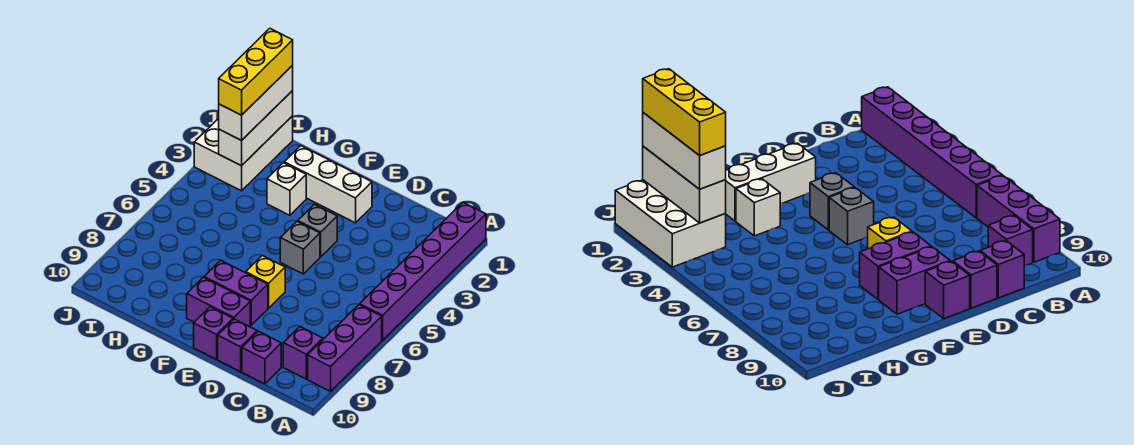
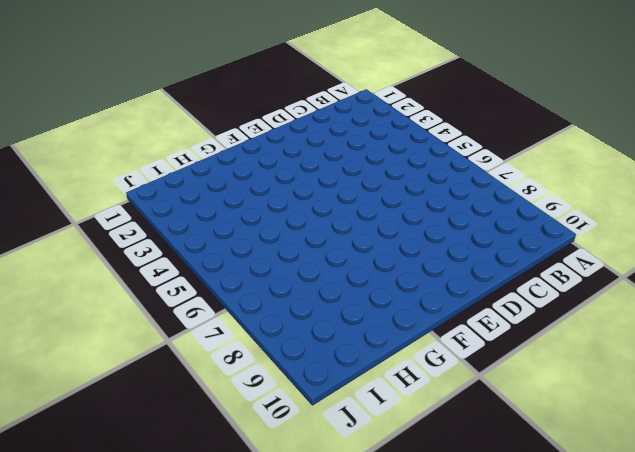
none -> purple 1x6 brick [360,202,486,340]
none -> purple 1x3 brick [308,305,382,391]
none -> purple 1x1 brick [283,327,323,379]

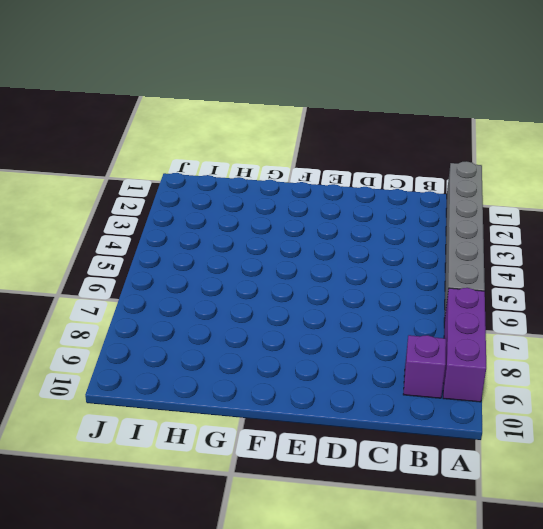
grey 1x6 brick [444,161,485,320] -> purple 1x6 brick [360,202,486,340]
none -> purple 1x1 brick [242,331,281,384]
none -> purple 1x1 brick [218,319,257,372]
none -> white 1x3 brick [284,146,372,223]

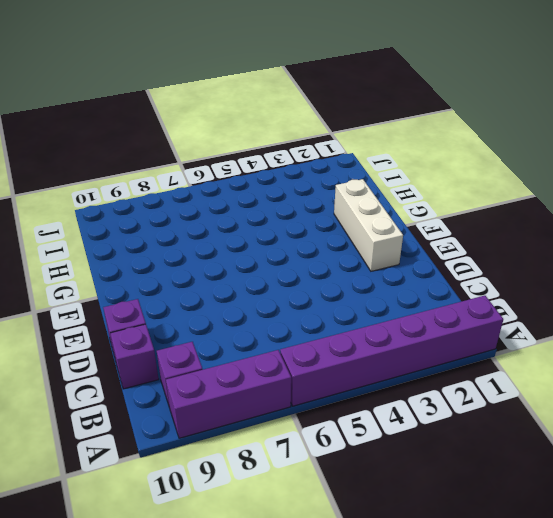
none -> grey 1x1 brick [298,204,337,257]
none -> grey 1x1 brick [280,221,320,274]
none -> yellow 1x1 brick [246,256,285,308]

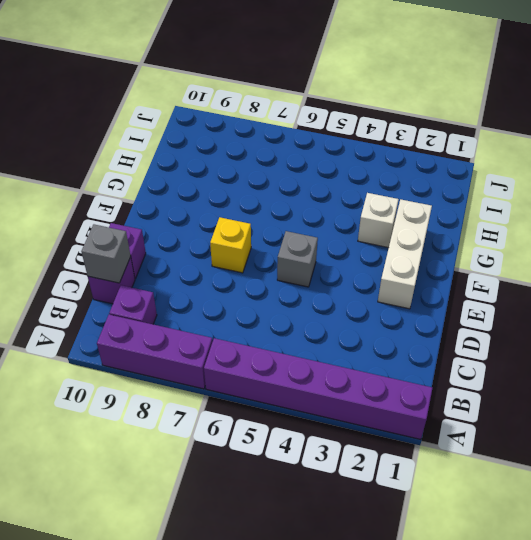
grey 1x1 brick [81,224,131,283] -> grey 1x1 brick moved to [298,204,337,257]
none -> purple 1x2 brick [204,260,268,325]
none -> purple 1x2 brick [187,277,250,327]
none -> purple 1x1 brick [194,307,233,359]

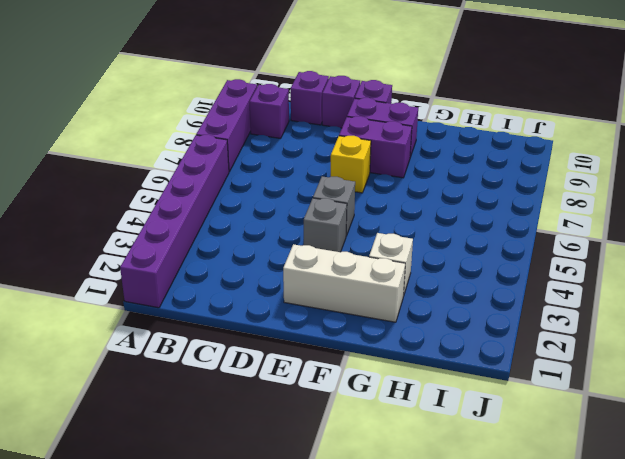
none -> white 2x3 brick [194,116,293,191]
none -> white 1x3 brick [219,91,293,166]
none -> white 1x3 brick [219,65,293,141]

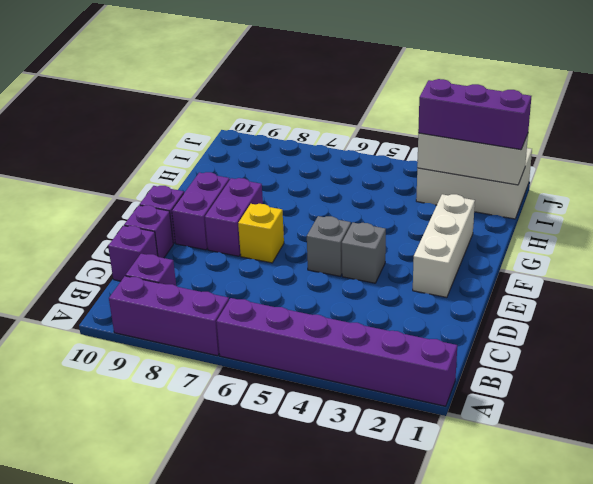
purple 1x3 brick [418,79,531,150] -> white 1x3 brick [219,65,293,141]
none -> white 1x1 brick [267,163,306,215]
none -> yellow 1x3 brick [219,29,293,115]

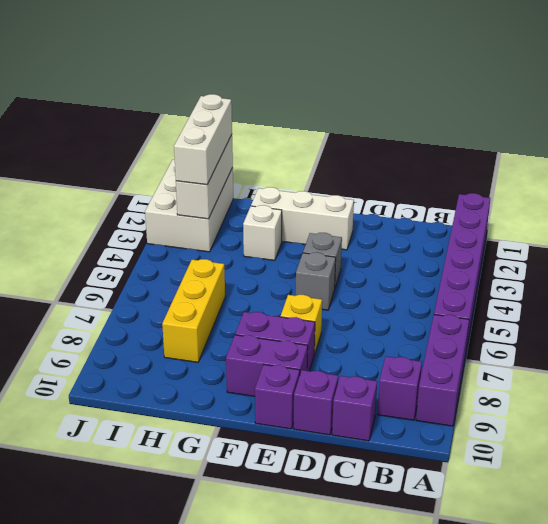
yellow 1x3 brick [162,259,225,362] -> yellow 1x3 brick moved to [219,29,293,115]

